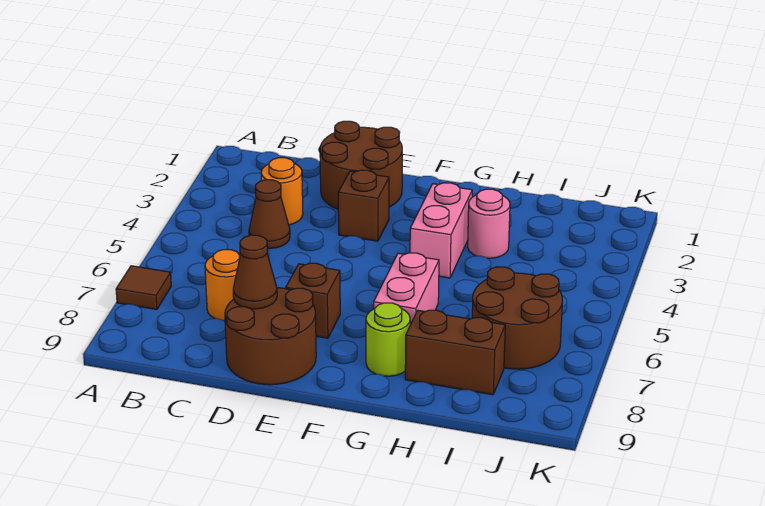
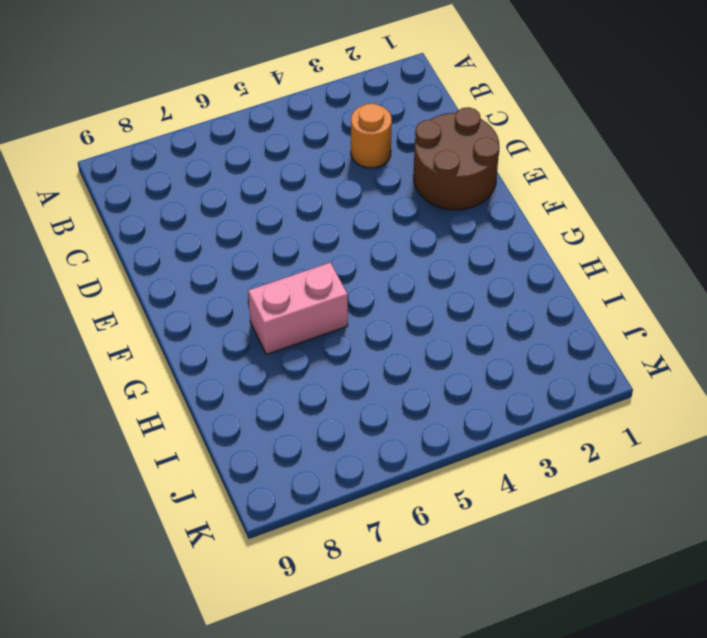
none -> brown 1x1 tile [116,266,171,310]
none -> brown 1x1 cone [249,180,290,249]
none -> orange 1x1 round brick [205,250,240,321]

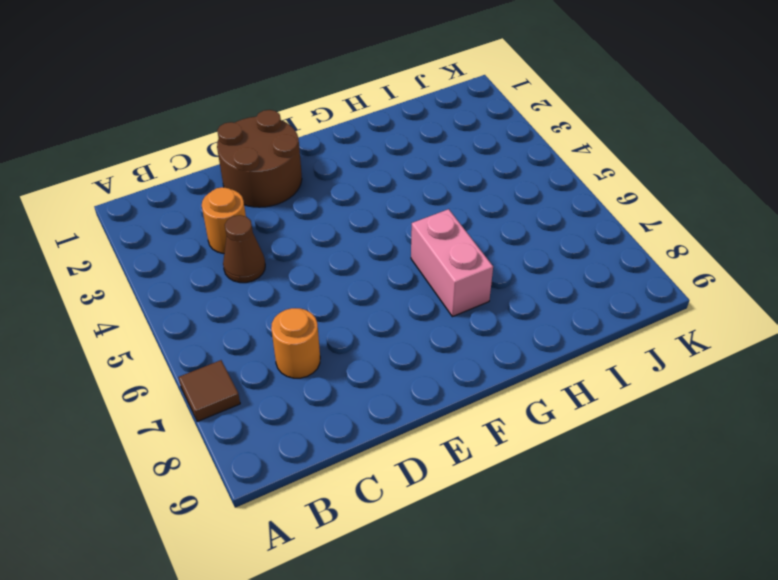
none -> brown 2x2 round brick [225,288,316,385]
none -> brown 1x1 brick [338,170,389,241]
none -> brown 1x1 brick [286,263,340,338]

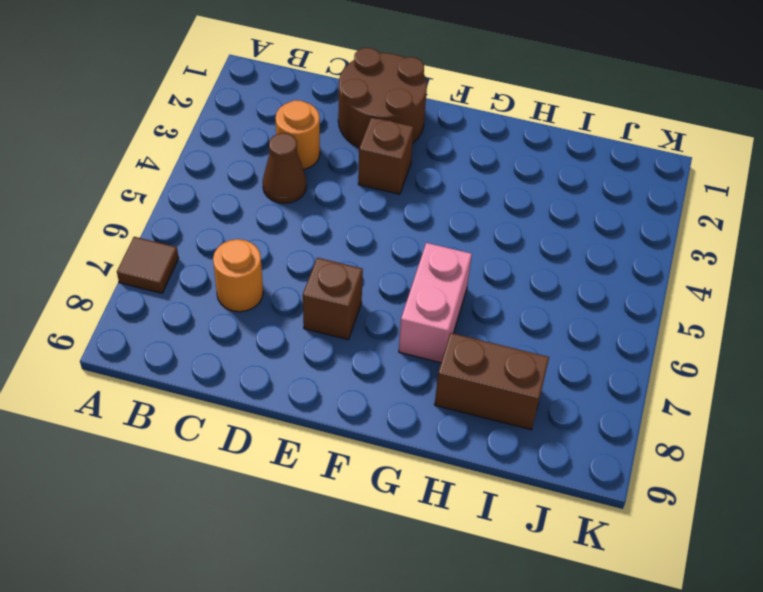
none -> brown 2x2 round brick [225,288,316,385]
none -> pink 1x2 brick [410,183,472,278]
none -> lime 1x1 round brick [366,303,410,376]

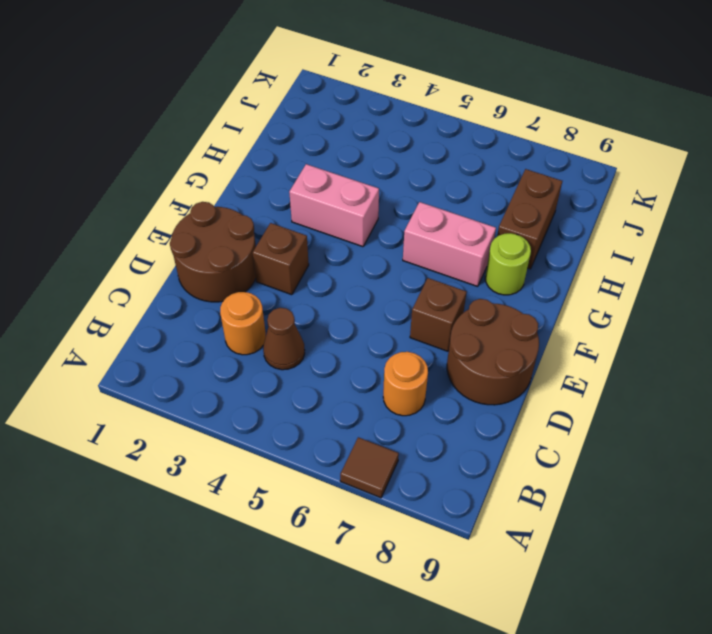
none -> pink 1x1 round brick [468,189,510,258]
none -> brown 2x2 round brick [472,267,562,369]
none -> brown 1x1 cone [233,235,277,309]

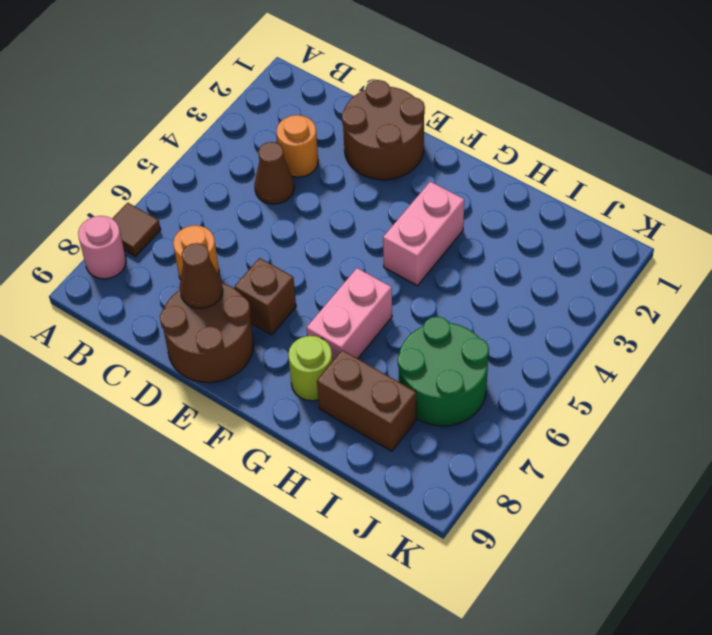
pink 1x1 round brick [78,216,126,279] -> pink 1x1 round brick moved to [468,189,510,258]
green 2x2 round brick [398,316,489,426] -> brown 2x2 round brick [472,267,562,369]
none -> brown 1x1 brick [338,170,389,241]

